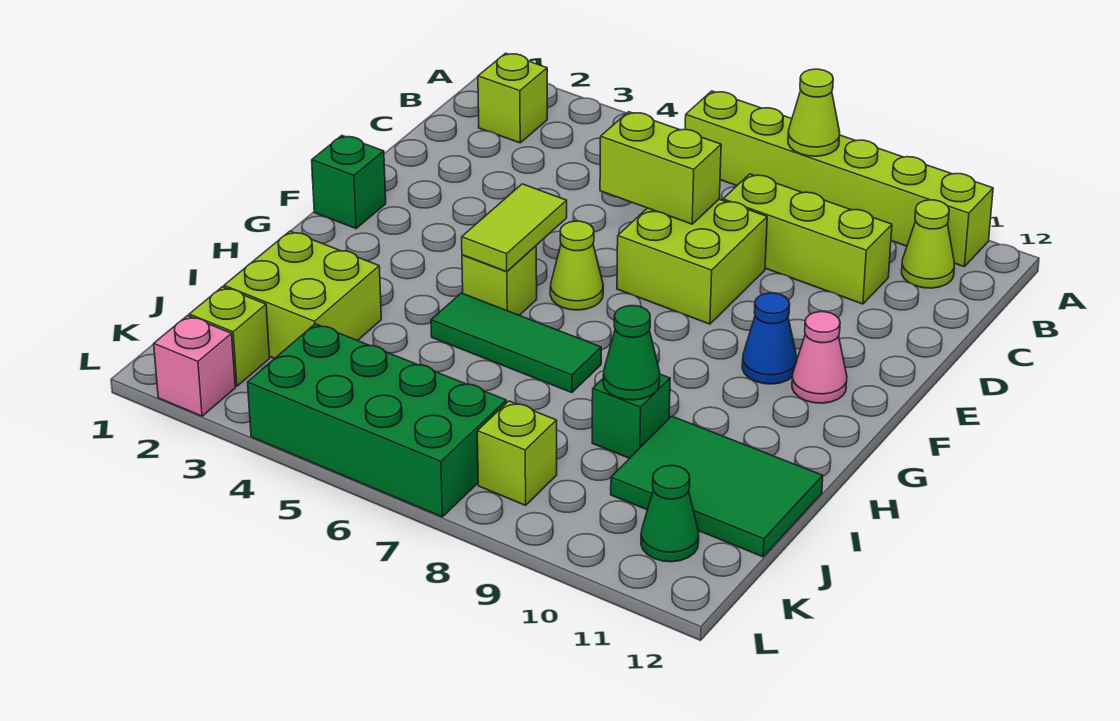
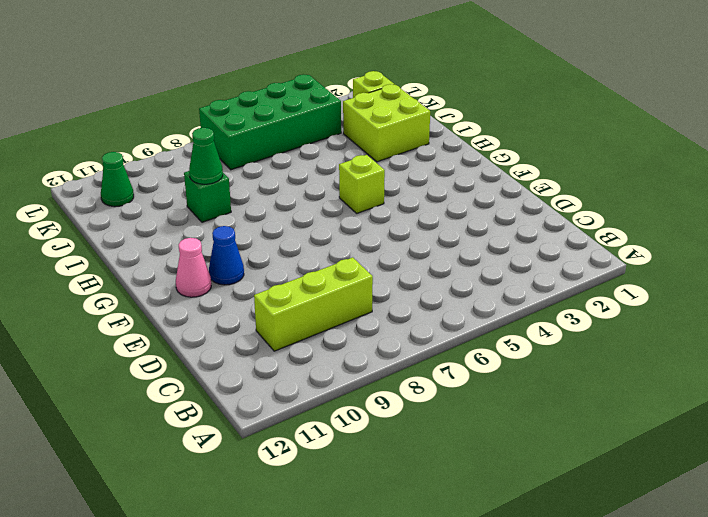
none -> lime 1x6 brick [685,91,993,266]
none -> lime 1x1 brick [478,53,547,143]
none -> lime 1x1 cone [902,200,954,288]

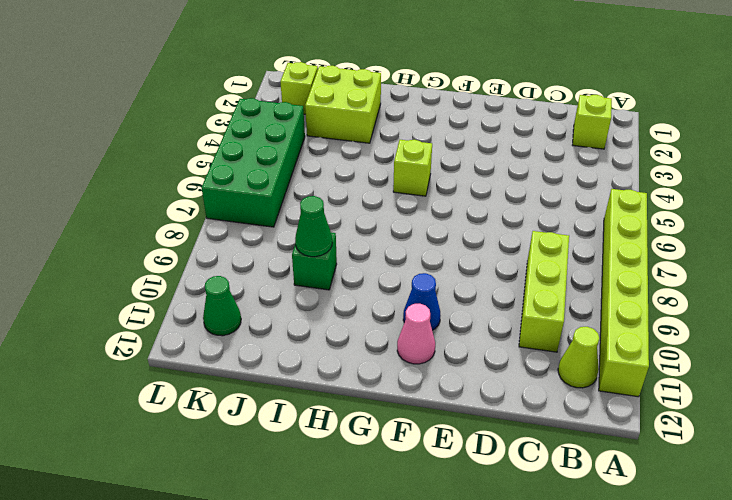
none -> lime 2x2 brick [617,199,767,324]
none -> green 1x1 brick [312,136,386,228]
none -> lime 1x1 cone [550,221,603,310]

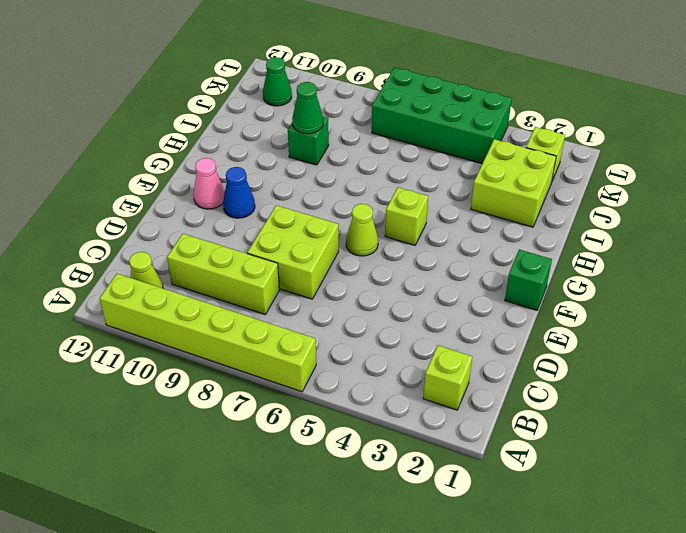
none -> green 1x3 tile [431,293,601,393]
none -> green 2x3 tile [611,416,823,557]
none -> lime 1x1 brick [477,401,557,505]

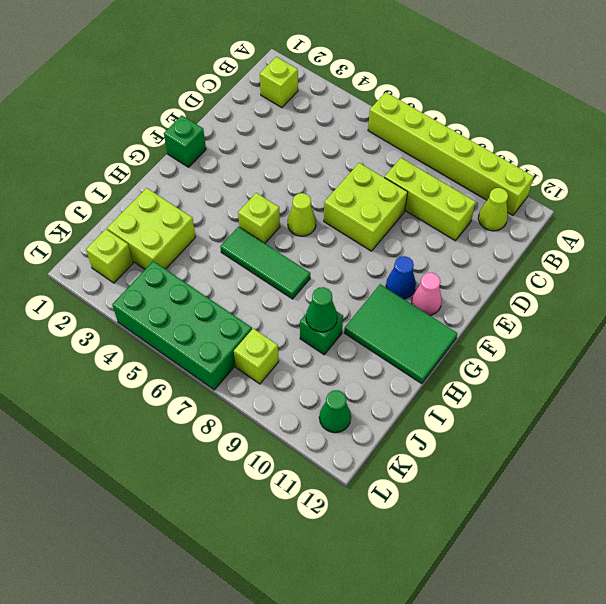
green 2x3 tile [344,284,457,384] -> green 2x3 tile moved to [611,416,823,557]
none -> pink 1x1 brick [154,316,235,416]
none -> lime 1x1 cone [788,69,840,156]
none -> lime 1x2 brick [600,112,721,224]

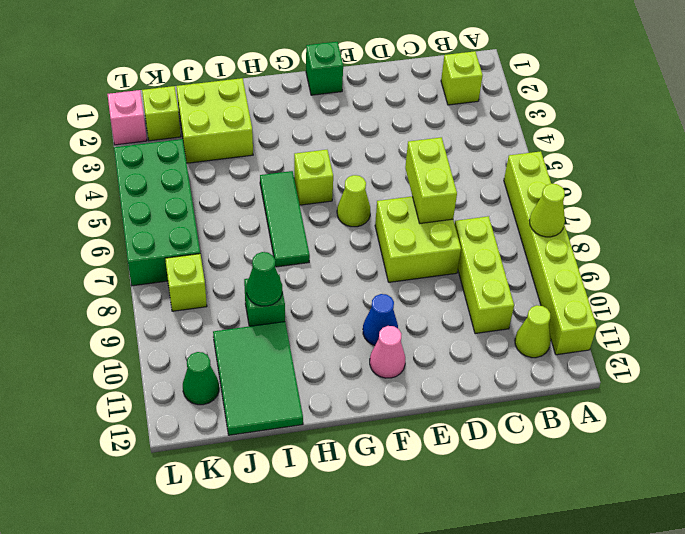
none -> lime 1x2 tile [462,184,567,272]

